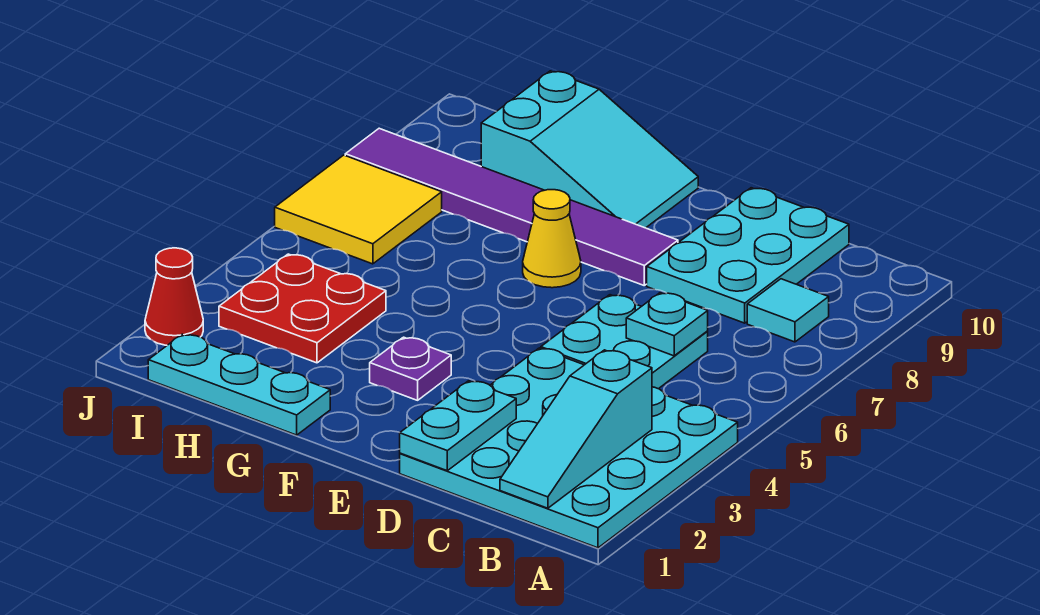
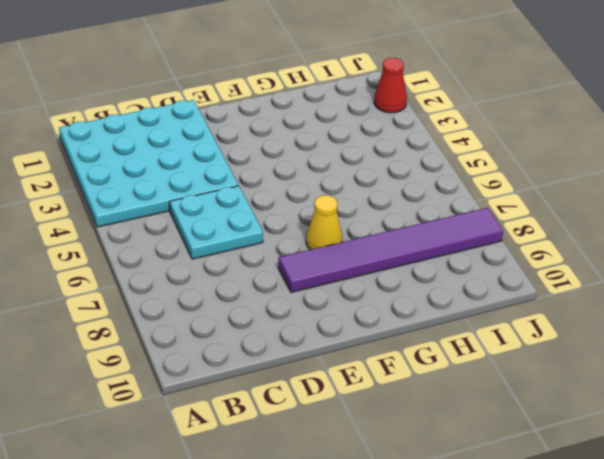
none -> cyan 1x1 tile [747,279,829,342]
none -> cyan 2x3 plate [647,188,849,323]
none -> purple 1x1 plate [370,337,451,400]

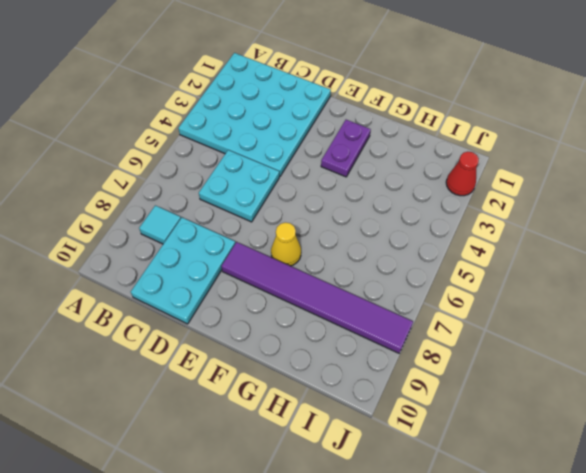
purple 1x2 plate [321,120,371,177] -> purple 1x1 plate [370,337,451,400]
none -> cyan 2x3 slope [481,71,698,228]
none -> cyan 1x3 plate [148,334,330,435]
none -> red 2x2 plate [219,254,386,363]

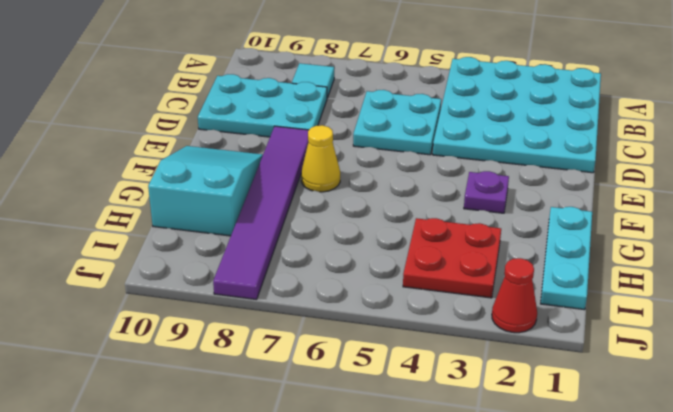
none -> yellow 2x2 tile [275,155,442,264]
none -> cyan 1x3 slope [500,350,652,508]
none -> cyan 1x1 plate [626,293,708,356]

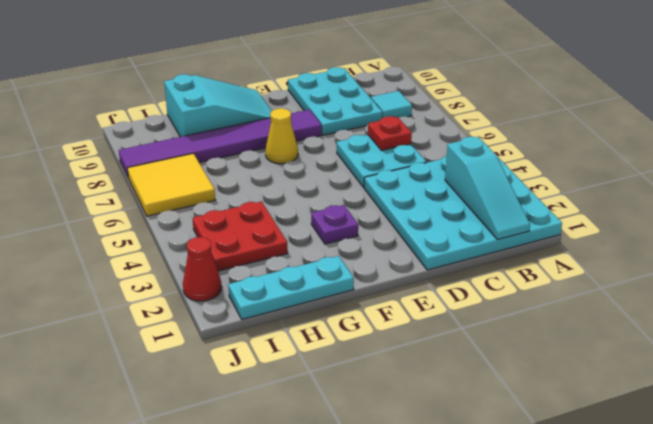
red 1x1 plate [368,116,412,151] -> cyan 1x1 plate [626,293,708,356]
none -> cyan 1x2 plate [400,381,516,471]

